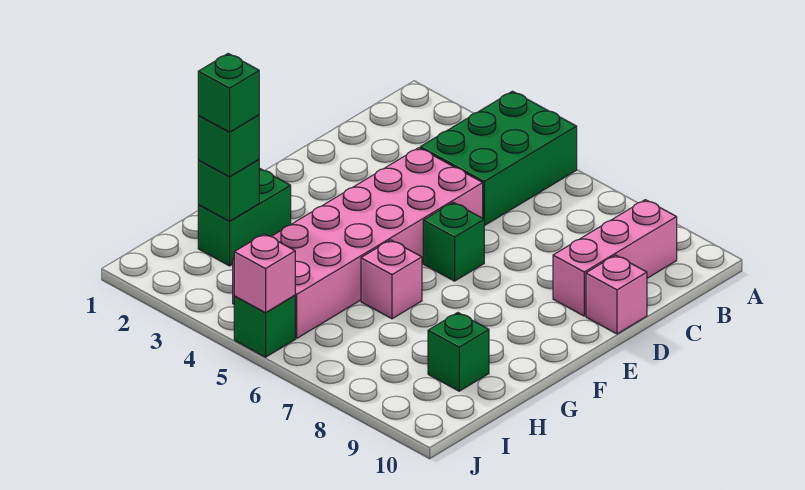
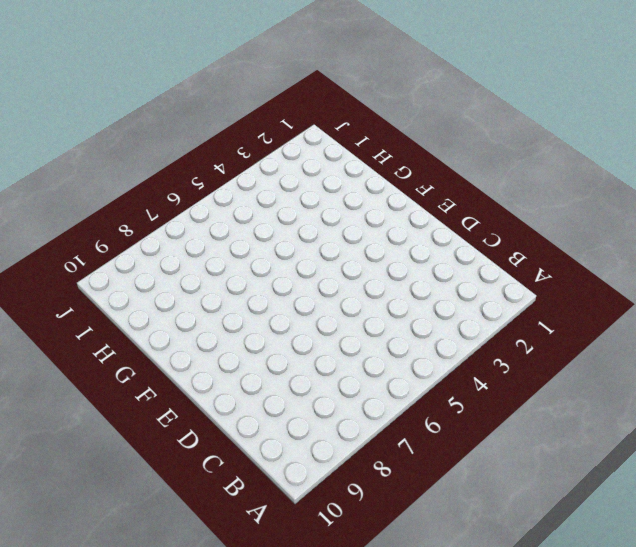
none -> green 2x3 brick [420,91,577,226]
none -> pink 1x3 brick [553,200,677,316]
none -> pink 2x6 brick [233,148,483,338]

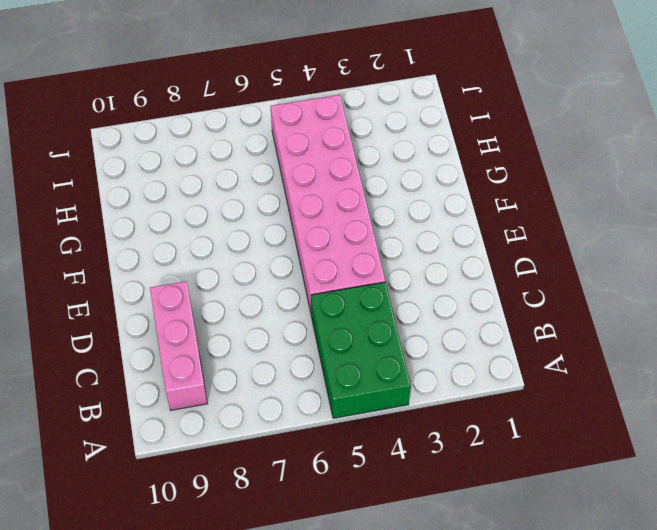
none -> pink 1x1 brick [586,255,647,334]
none -> green 1x1 brick [423,202,484,281]
none -> green 1x2 brick [198,168,291,266]

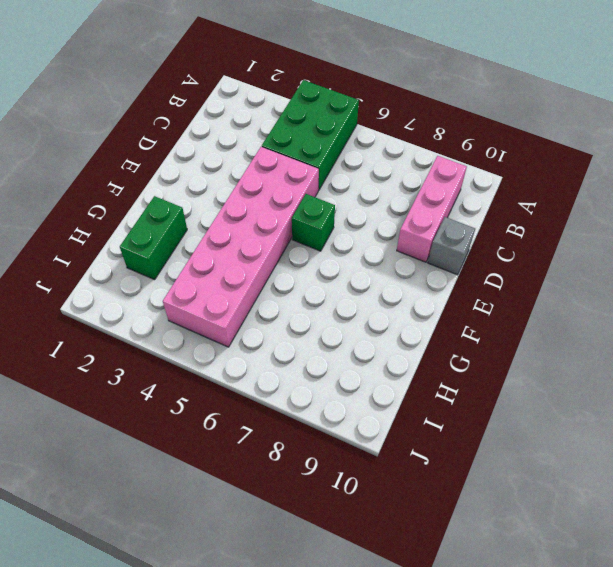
grey 1x1 brick [428,217,475,275] -> pink 1x1 brick [586,255,647,334]
none -> pink 1x1 brick [361,240,422,319]
none -> green 1x1 brick [428,313,489,391]
none -> green 1x1 brick [234,295,295,357]

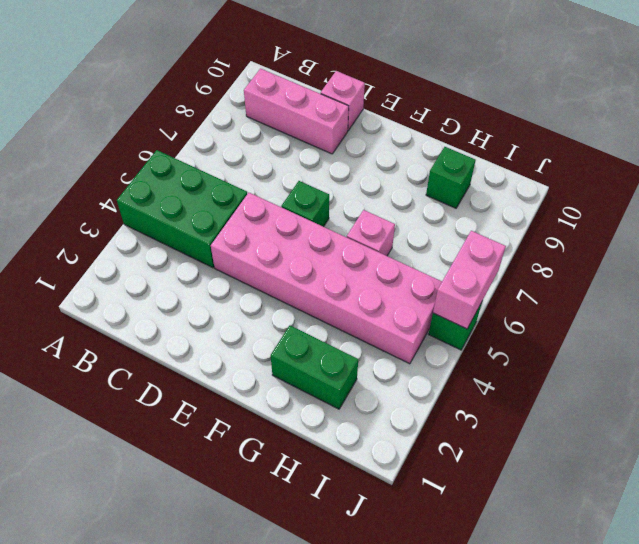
pink 1x2 brick [433,231,506,329] -> pink 1x1 brick [234,234,295,313]
none -> green 1x1 brick [198,160,259,221]
none -> green 1x1 brick [198,115,259,177]
none -> green 1x1 brick [198,54,259,132]

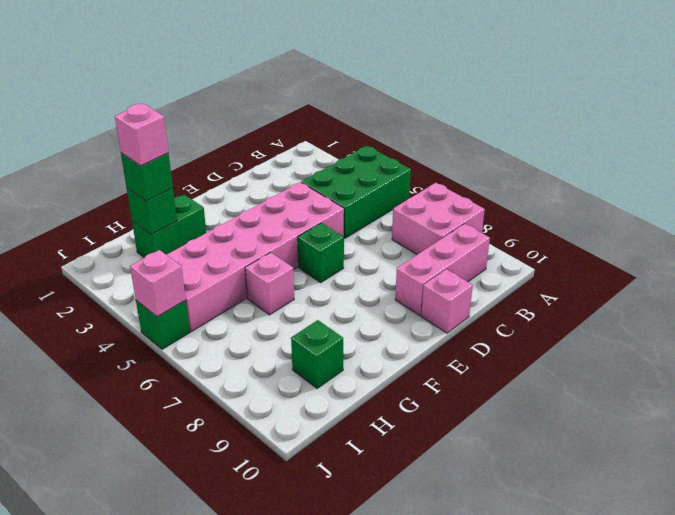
pink 2x2 brick [392,183,485,254] -> none
pink 1x1 brick [115,104,168,166] -> green 1x1 brick [198,54,259,132]

